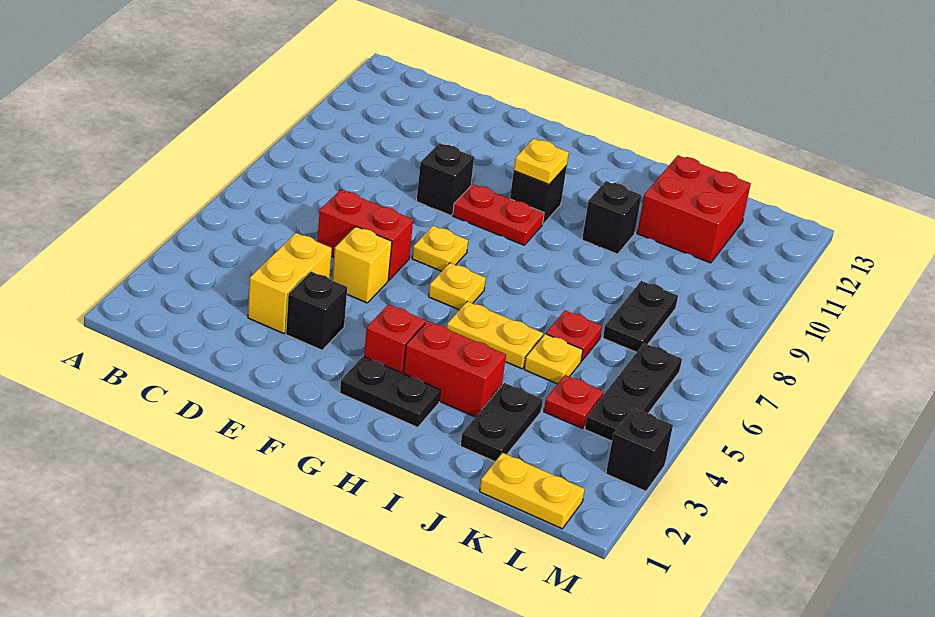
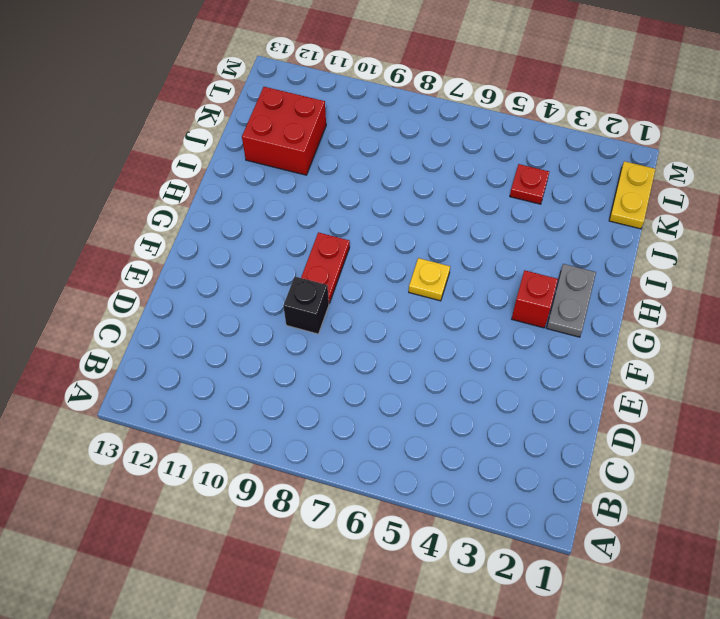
grey 1x2 plate [547,264,596,337] -> black 1x2 plate [340,356,440,427]
none -> yellow 1x2 brick [248,233,332,334]
none -> red 1x2 brick [317,190,413,280]
none -> black 1x1 brick [286,272,347,350]

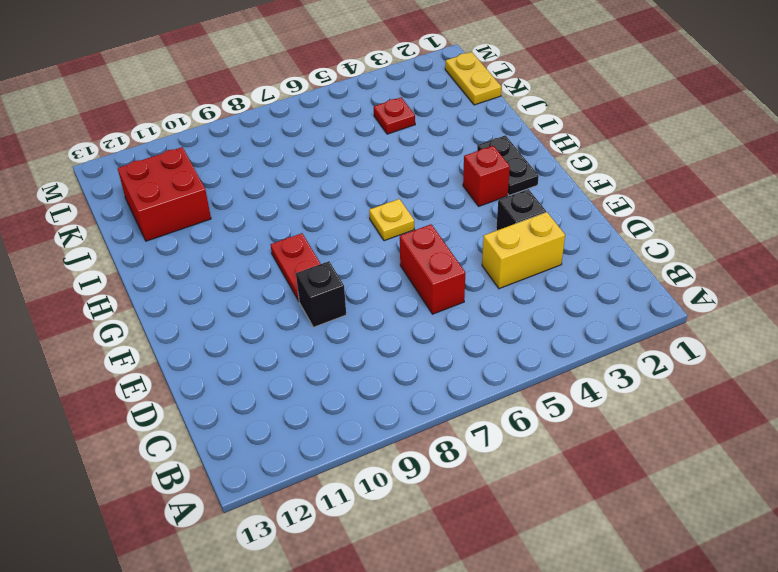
none -> yellow 1x1 brick [332,227,392,303]
none -> yellow 1x1 plate [412,226,468,271]
none -> black 1x1 brick [510,166,567,224]

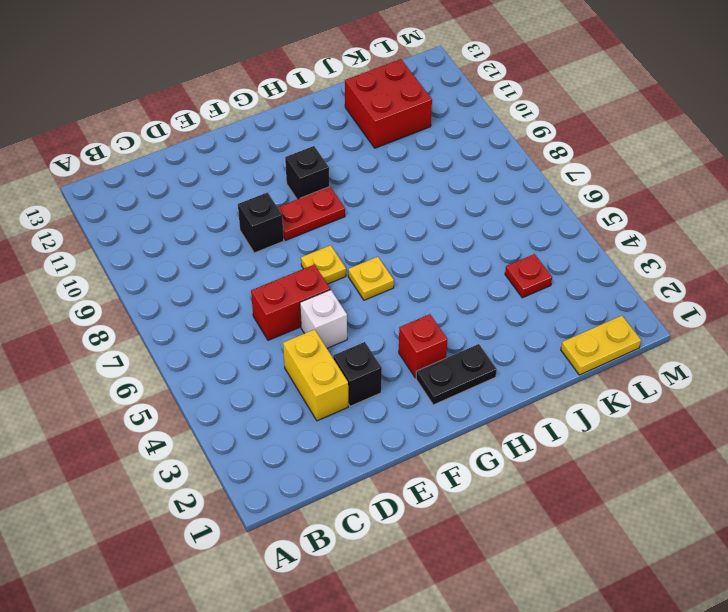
white 1x1 brick [300,290,347,348] -> yellow 1x1 brick [332,227,392,303]
none -> red 1x2 brick [403,321,506,417]
none -> yellow 1x2 plate [447,301,543,369]
none -> black 1x1 brick [582,181,641,254]

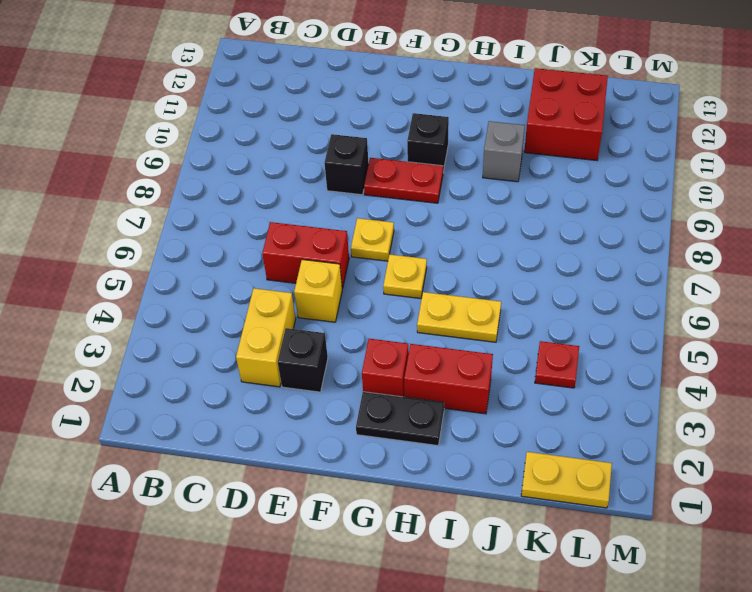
grey 1x1 brick [483,121,525,182] -> black 1x1 brick [582,181,641,254]
none -> black 1x2 plate [461,383,543,461]
none -> yellow 1x1 plate [524,334,583,384]
none -> red 1x1 plate [546,310,602,361]

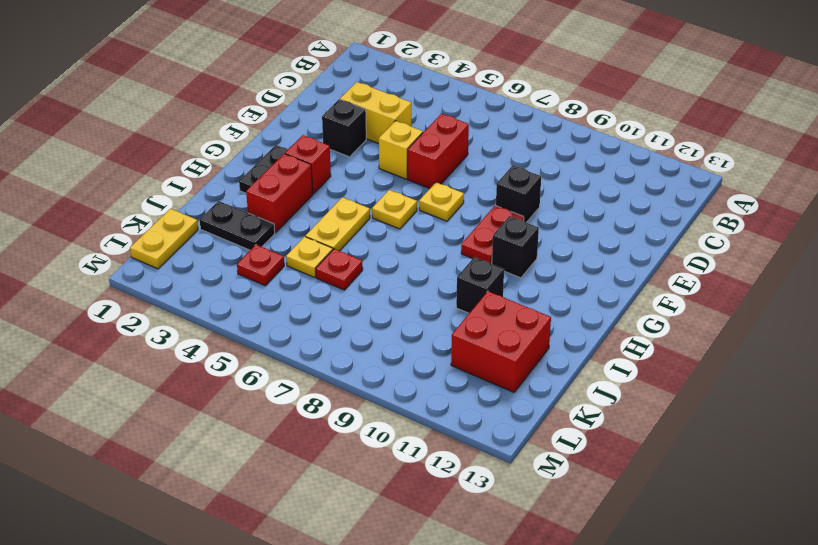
none -> black 1x2 plate [603,281,678,352]
none -> black 1x3 plate [585,343,682,441]
none -> black 1x1 brick [606,408,673,491]

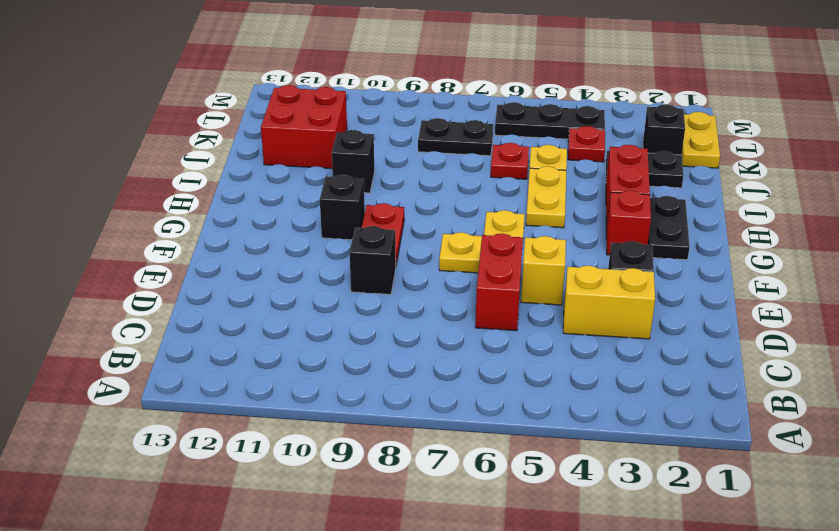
black 1x1 brick [643,104,685,155] -> black 1x1 brick moved to [606,408,673,491]
none -> yellow 1x1 plate [514,139,569,184]

